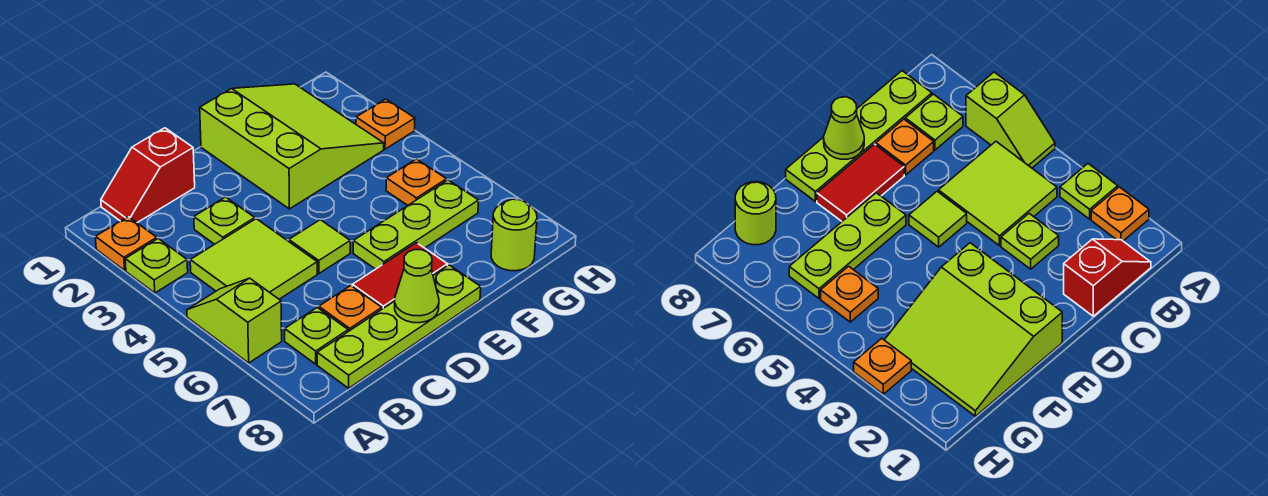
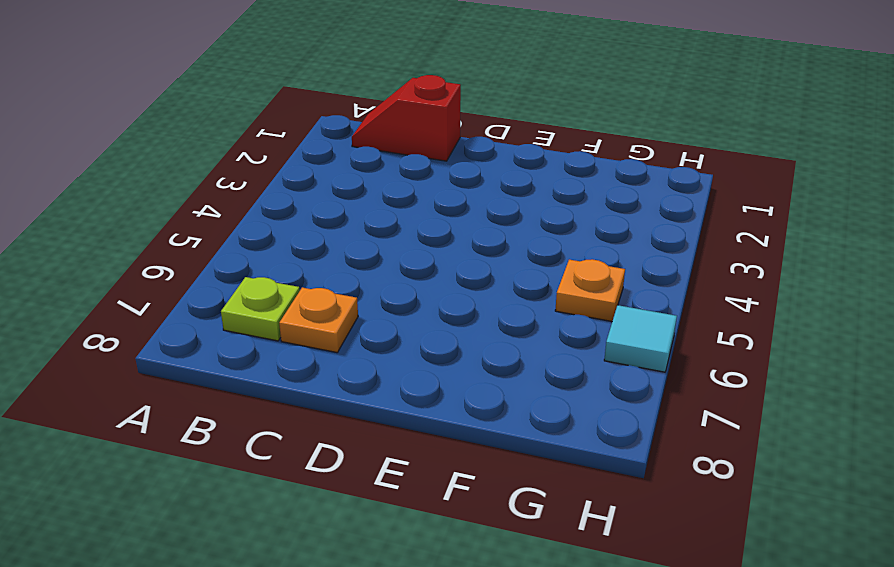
cyan 1x1 tile [604,305,677,372] -> none
none -> orange 1x1 plate [95,217,157,270]
none -> lime 1x1 plate [125,239,188,293]
none -> lime 1x2 slope [187,278,282,363]

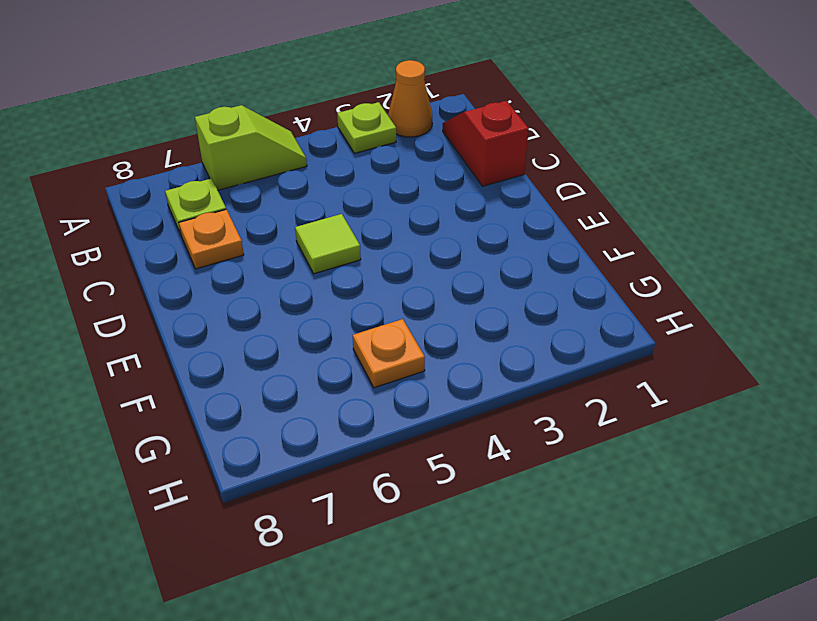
orange 1x1 cone [388,60,432,137] -> orange 1x1 plate [95,217,157,270]
none -> lime 2x2 tile [190,219,317,299]
none -> lime 1x4 plate [317,265,481,388]
none -> lime 1x1 plate [194,197,255,244]

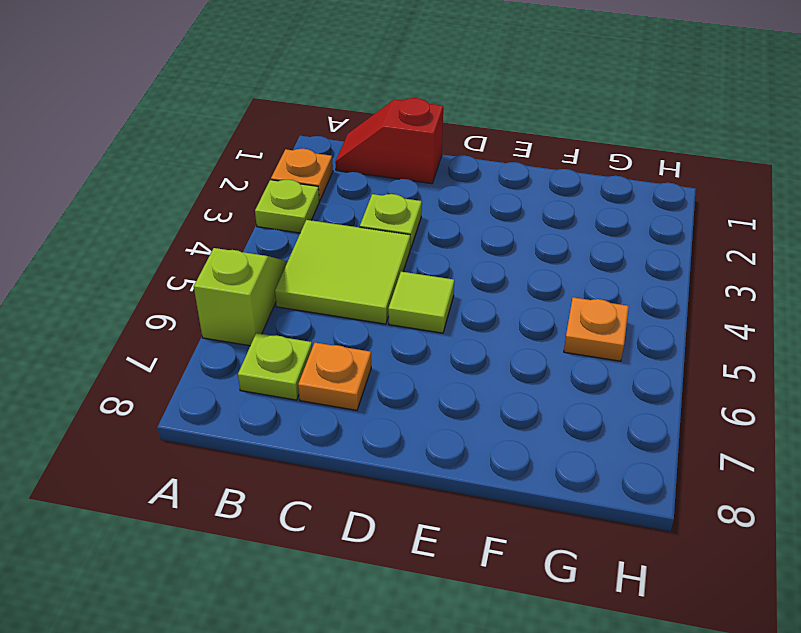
none -> lime 1x4 plate [317,265,481,388]
none -> red 1x2 tile [352,243,448,309]
none -> lime 3x3 slope [200,84,384,209]

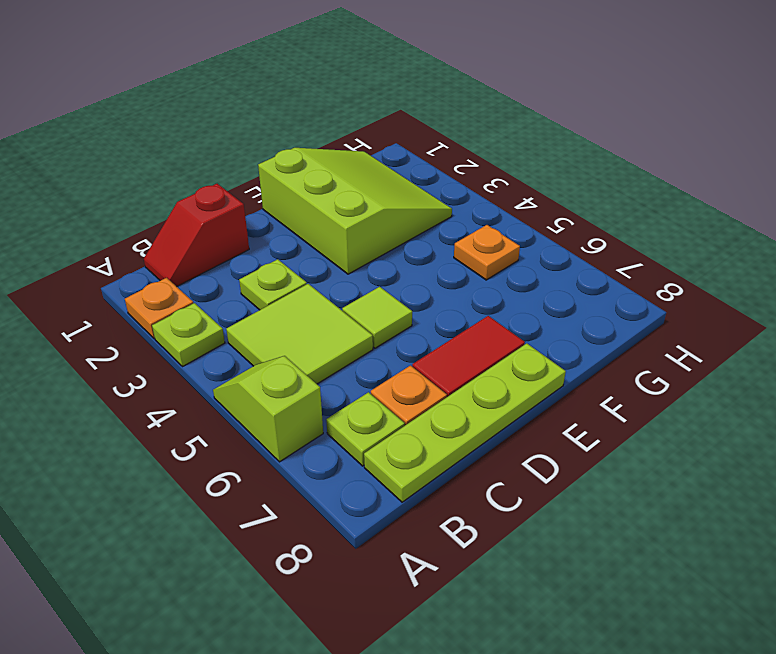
none -> lime 1x3 plate [353,180,479,269]
none -> lime 1x1 round brick [491,199,537,271]
none -> orange 1x1 plate [356,99,415,149]

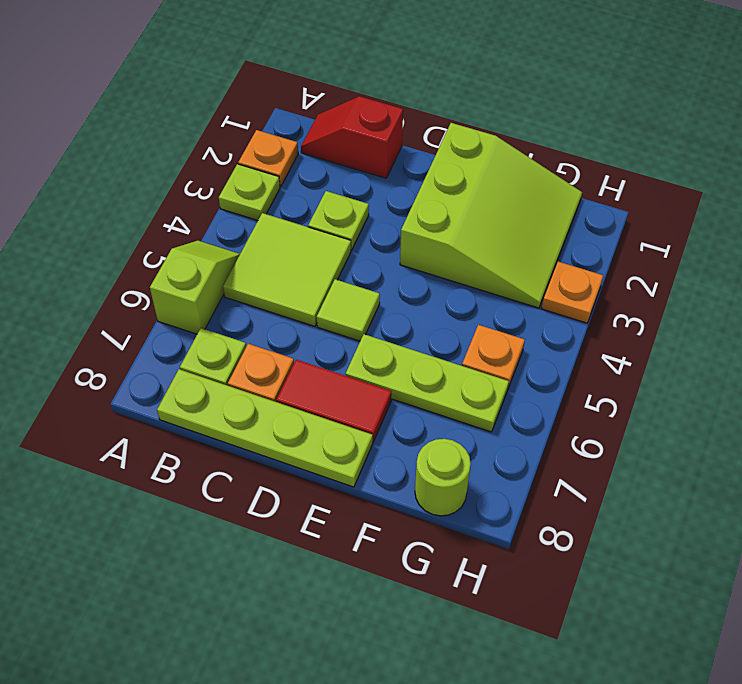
none -> lime 1x1 cone [395,250,439,323]

